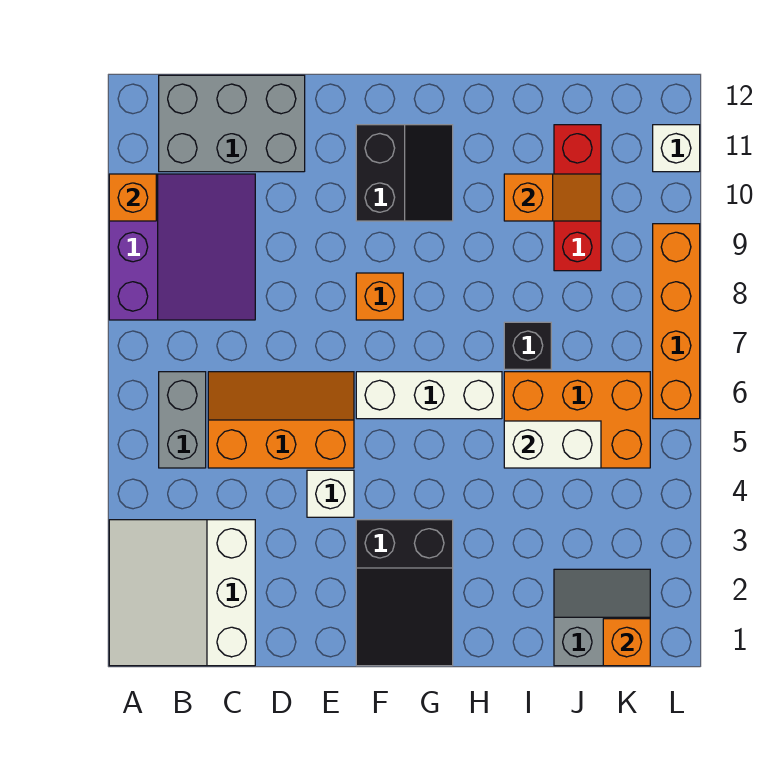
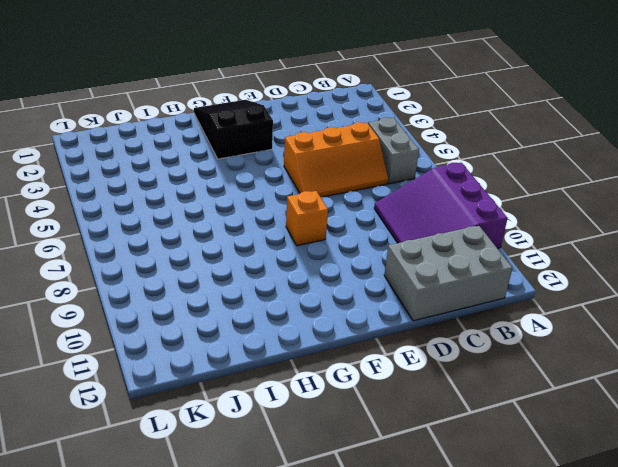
none -> white 3x3 slope [109,520,255,666]
none -> white 1x1 brick [307,470,354,517]
none -> white 1x3 brick [356,372,502,419]

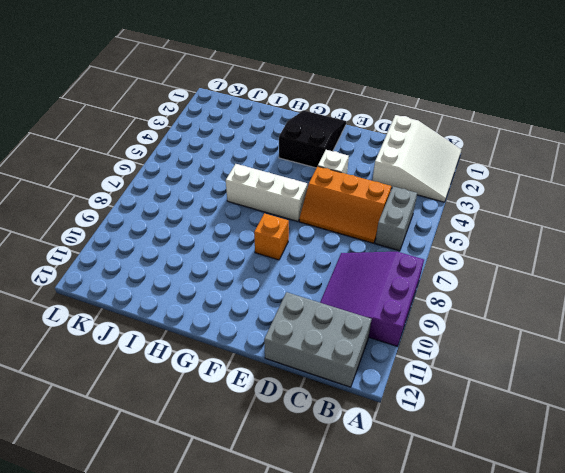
none -> black 2x2 slope [356,125,453,221]
none -> orange 2x3 brick [504,372,650,468]
none -> black 1x1 brick [504,322,551,369]

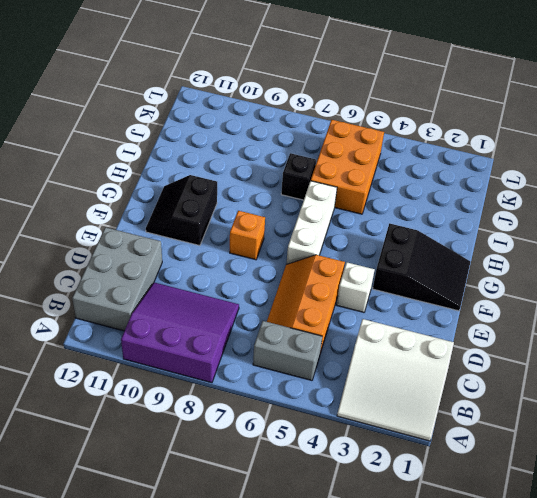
black 2x2 slope [146,175,217,246] -> black 2x2 slope turned to [356,125,453,221]
none -> grey 2x2 slope [554,569,650,666]
none -> red 1x3 brick [554,125,601,271]
none -> orange 1x4 brick [653,224,700,419]

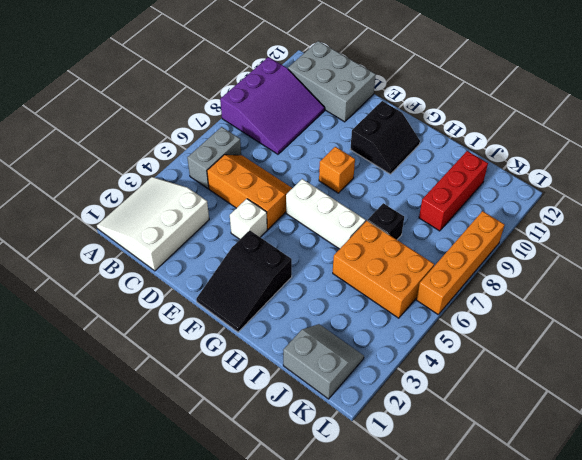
none -> white 1x1 brick [653,125,700,172]
none -> orange 1x1 brick [109,174,156,221]
none -> white 1x2 brick [504,421,601,468]

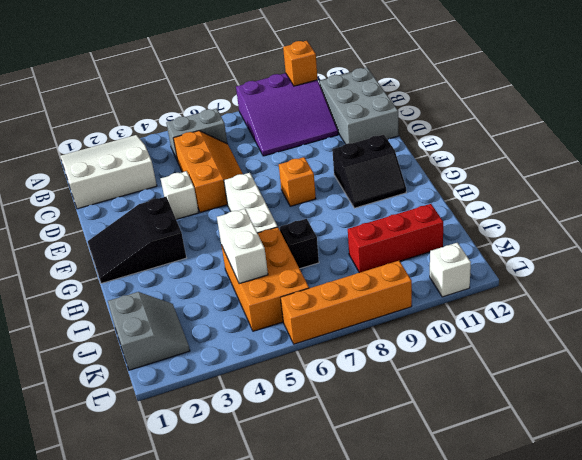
none -> orange 1x2 slope [504,174,601,221]
none -> orange 1x1 brick [603,619,650,666]

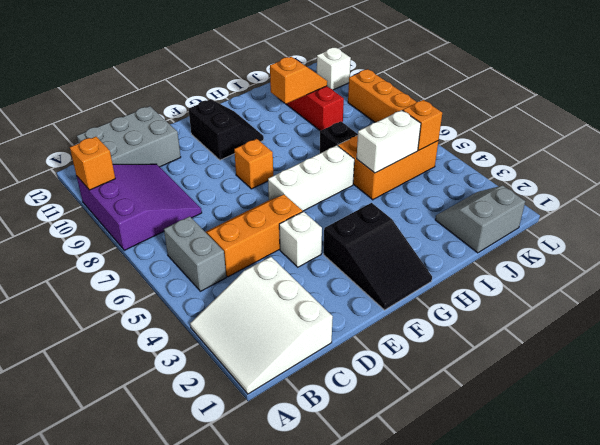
orange 1x1 brick [403,100,442,150] -> orange 1x1 brick moved to [603,619,650,666]

